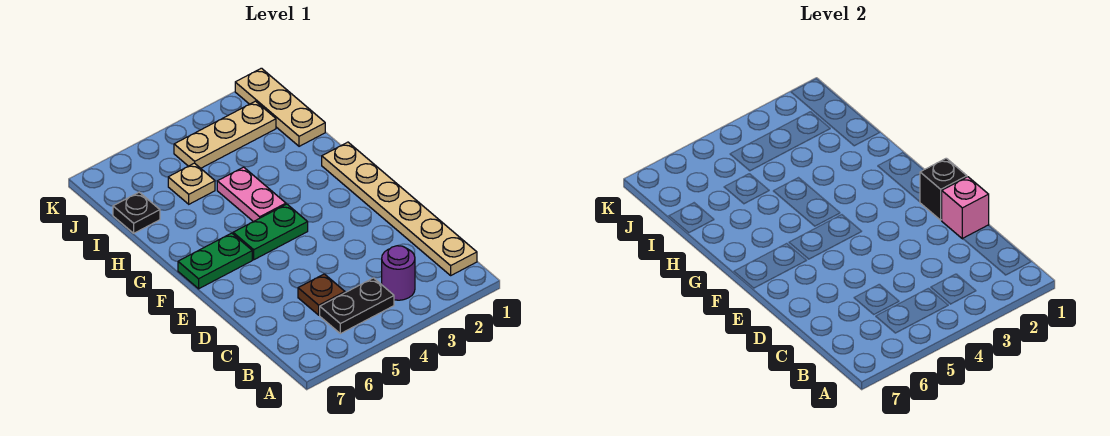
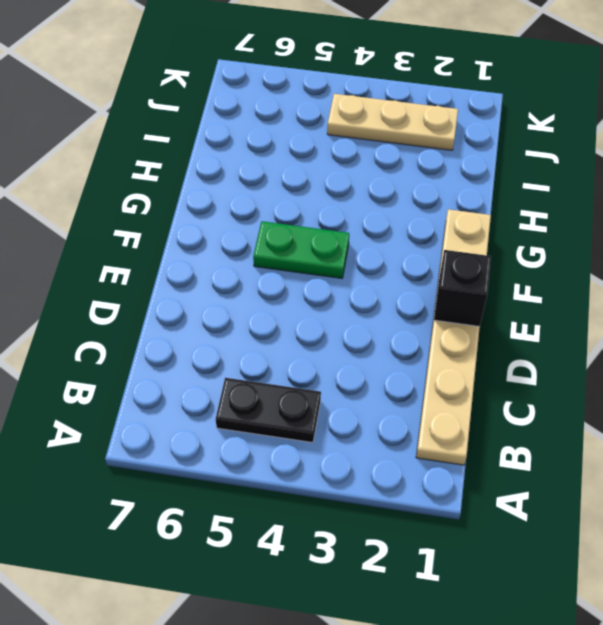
none -> purple 1x1 round brick [382,246,415,300]
none -> brown 1x1 plate [298,274,345,315]
none -> green 1x2 plate [178,233,252,289]

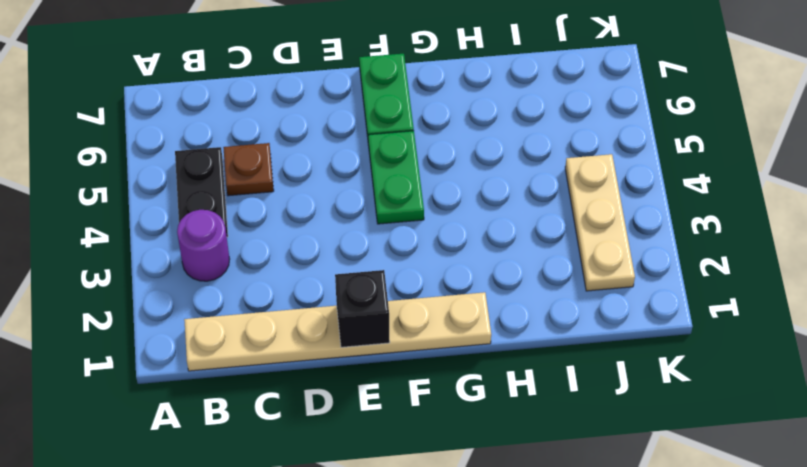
none -> pink 1x2 plate [217,167,286,222]
none -> tan 1x3 plate [235,68,325,146]
none -> tan 1x1 plate [168,163,215,204]

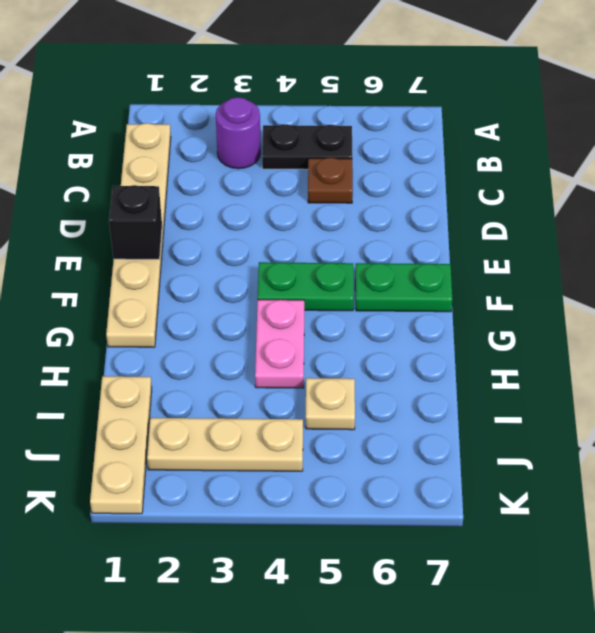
none -> black 1x1 plate [113,192,160,233]
none -> pink 1x1 brick [941,177,989,239]

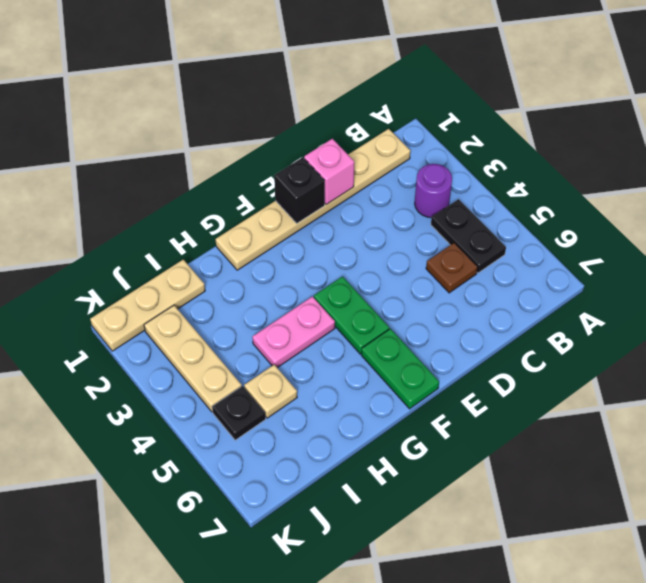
black 1x1 plate [212,386,266,440] -> black 1x1 plate moved to [113,192,160,233]

